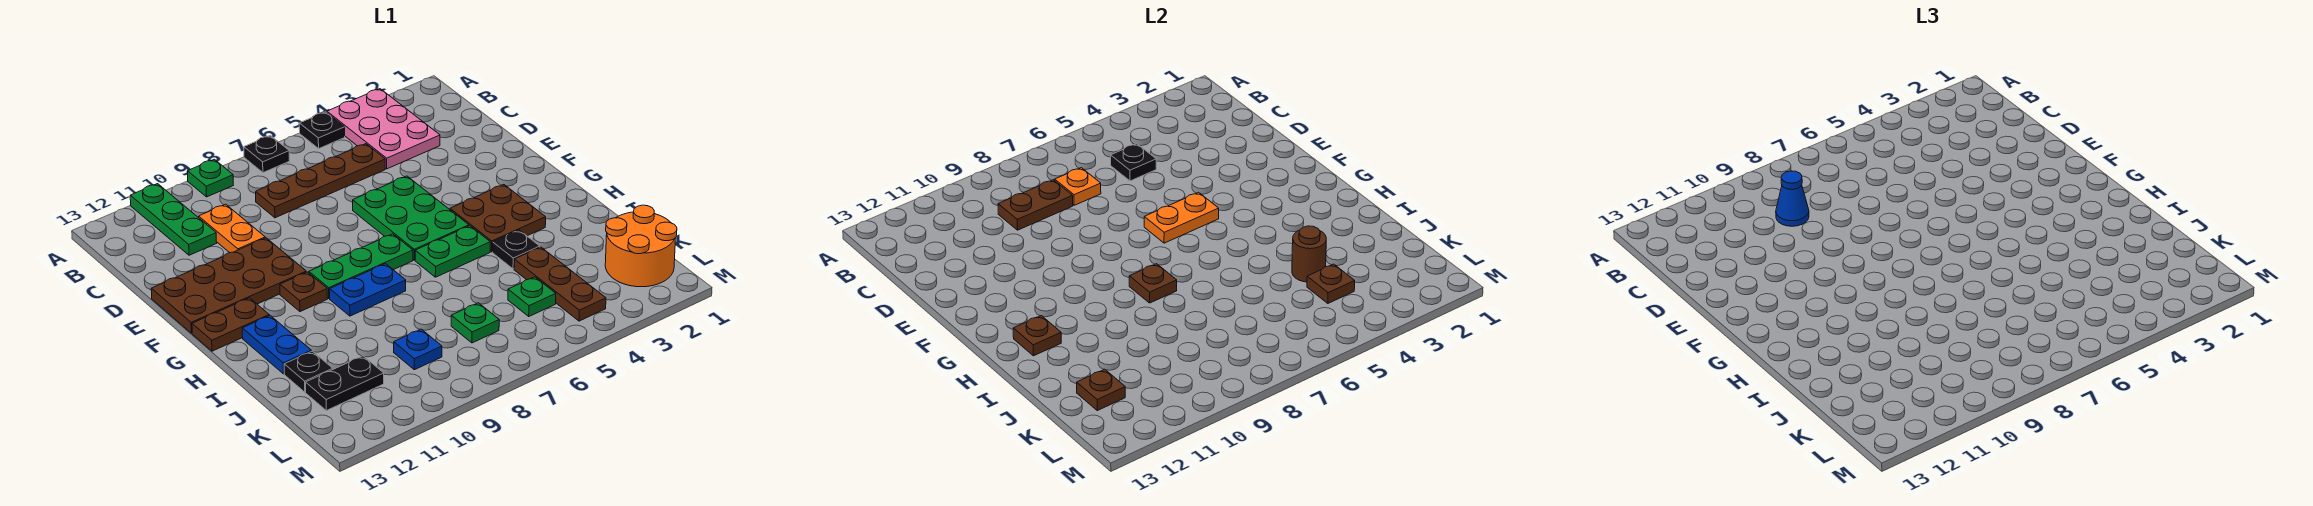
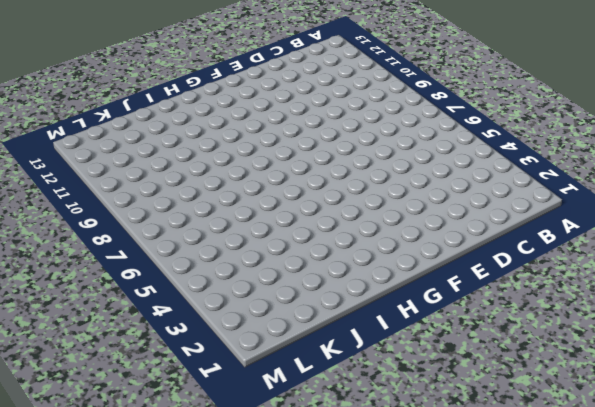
none -> pink 2x3 plate [327,89,440,169]
none -> black 1x1 plate [299,112,345,149]
none -> black 1x1 plate [244,135,289,173]
none -> green 1x1 plate [187,159,233,197]

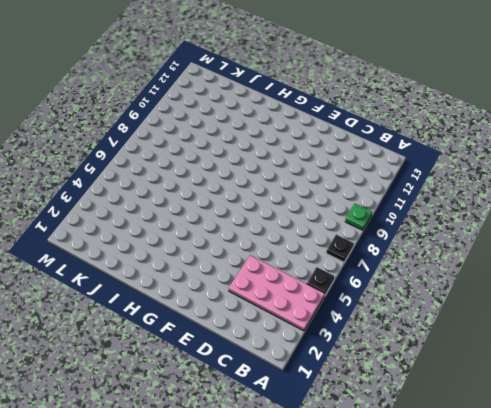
pink 2x4 plate [229,255,325,331] -> pink 2x3 plate [327,89,440,169]
none -> green 1x3 plate [130,184,217,255]
none -> brown 1x4 plate [256,144,385,218]
none -> orange 1x2 plate [199,204,265,253]
none -> green 2x3 plate [353,176,469,260]

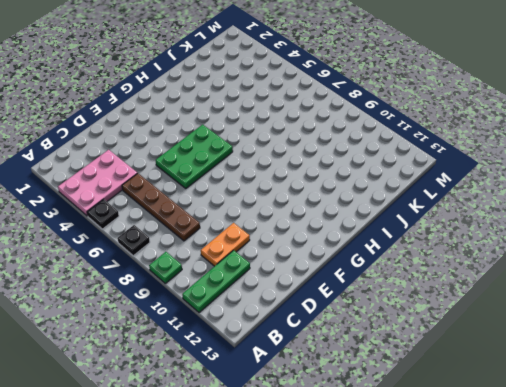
none -> brown 2x4 plate [151,238,306,333]
none -> brown 2x2 plate [450,185,546,252]
none -> green 1x3 plate [309,234,413,298]
none -> brown 1x1 plate [280,272,327,312]

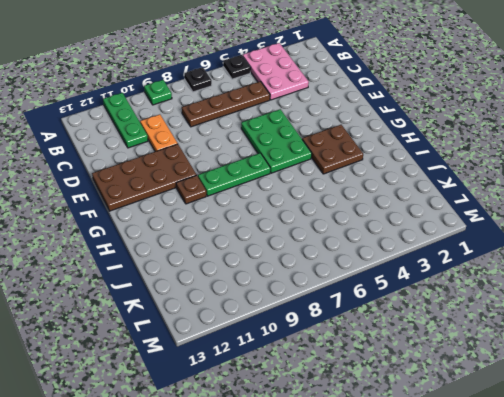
none -> brown 1x2 plate [192,298,269,351]
none -> green 1x2 plate [415,226,490,277]
none -> blue 1x2 plate [330,264,406,316]
none -> blue 1x2 plate [242,316,311,374]

